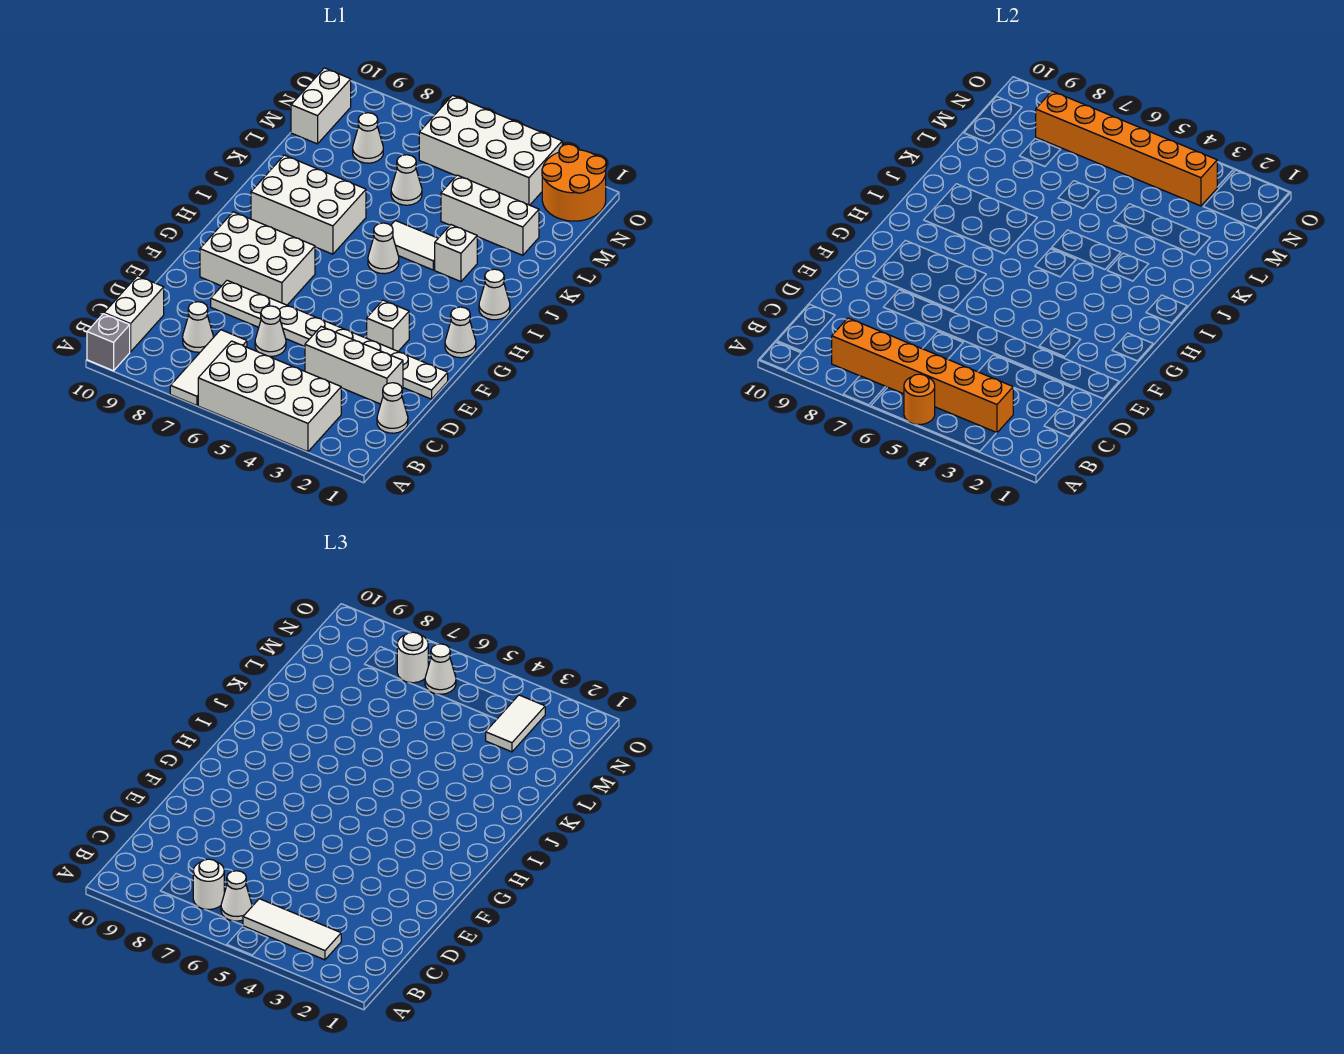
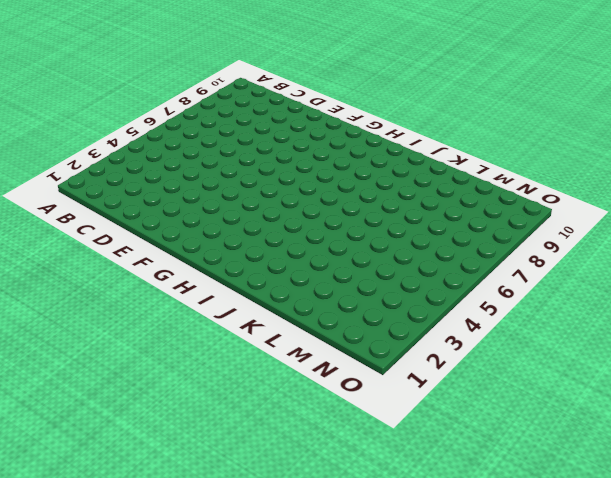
none -> white 2x4 brick [198,341,341,452]
none -> white 1x3 tile [170,330,247,405]
none -> grey 1x1 brick [87,314,130,371]
none -> white 1x2 brick [104,276,164,352]

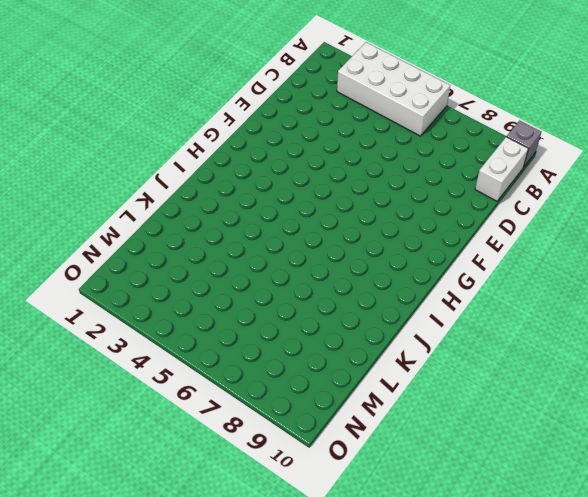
none -> white 1x3 tile [170,330,247,405]
none -> white 1x1 cone [377,383,408,433]
none -> white 1x1 cone [183,302,213,352]
none -> white 1x3 brick [305,326,403,404]

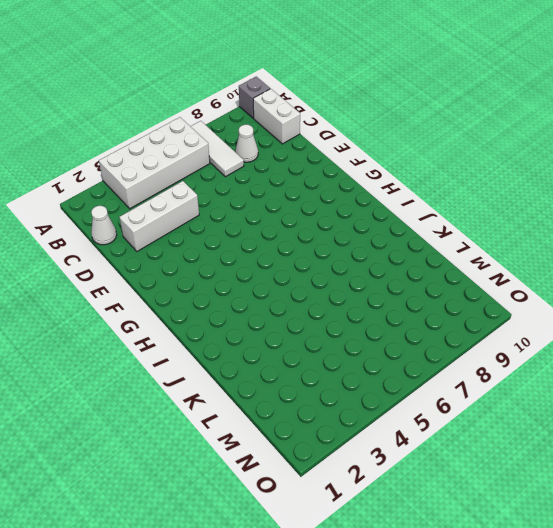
none -> white 1x1 cone [255,306,286,356]
none -> white 1x8 plate [211,280,448,399]
none -> white 1x1 brick [367,300,409,351]
none -> white 2x3 brick [200,212,315,305]

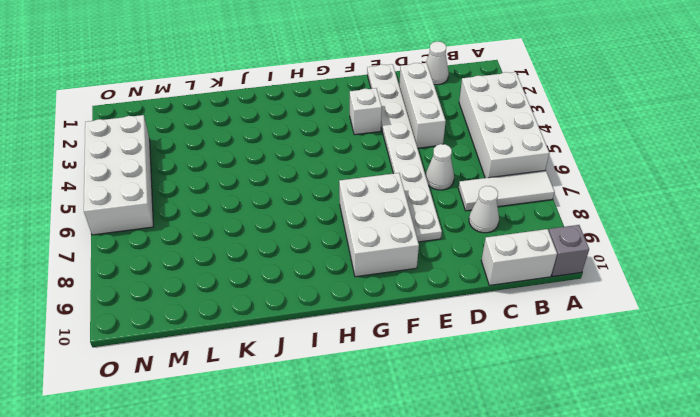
none -> white 1x1 cone [445,307,476,358]
none -> white 1x1 cone [479,269,510,320]
none -> white 1x1 cone [368,223,399,274]
none -> white 2x3 brick [251,155,366,254]

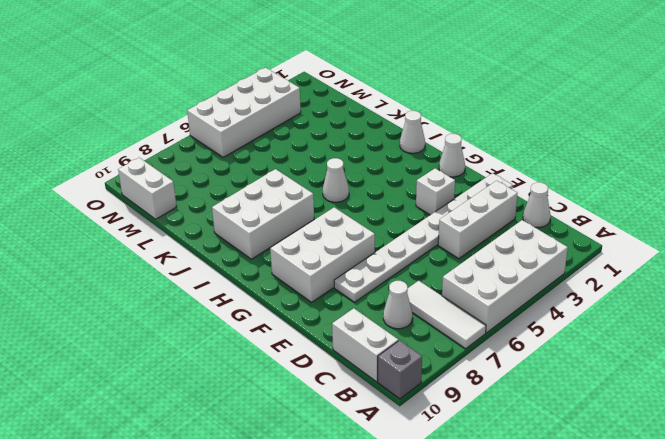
none -> white 1x1 cone [255,306,286,356]
none -> white 1x1 brick [435,225,477,282]
none -> white 1x2 tile [391,220,438,270]
none -> white 1x3 brick [441,175,539,255]

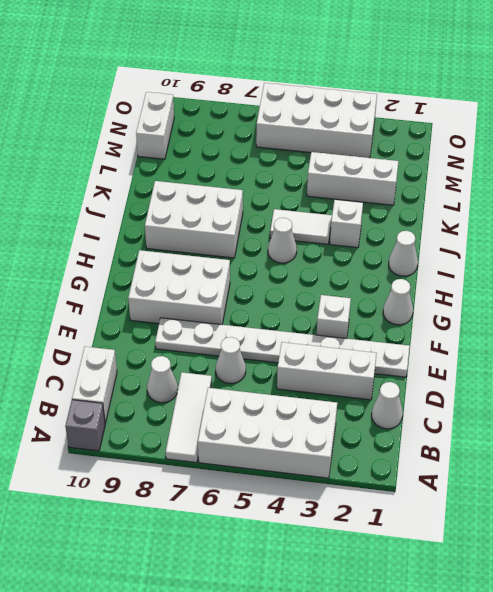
none -> white 1x1 cone [391,155,422,205]
none -> white 1x1 cone [353,113,383,163]
none -> orange 2x2 round brick [542,144,606,221]
none -> orange 1x1 round brick [904,374,935,425]

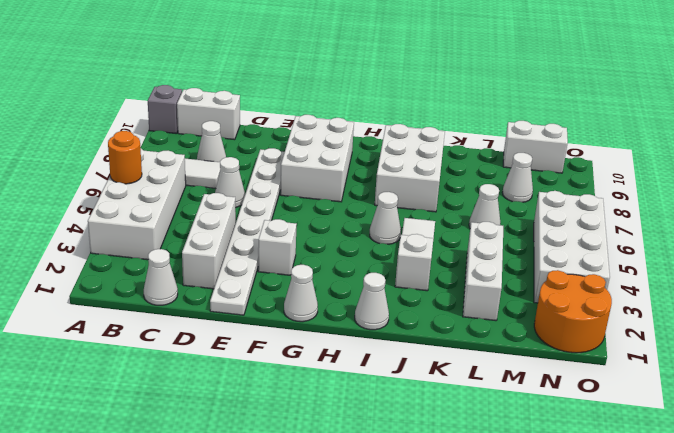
none -> orange 1x6 brick [832,318,1013,433]
none -> orange 1x6 brick [1036,91,1217,206]
none -> white 1x3 tile [243,899,341,960]
none -> white 1x1 cone [221,871,252,921]

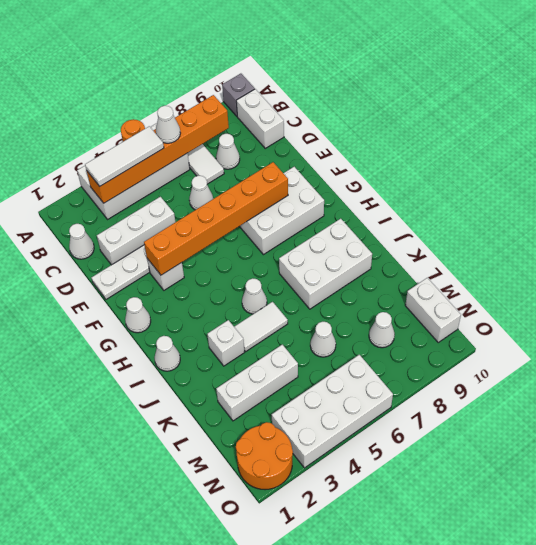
orange 1x6 brick [144,162,288,275] -> orange 1x6 brick moved to [1036,91,1217,206]
none -> white 1x1 round brick [193,859,224,910]
none -> white 1x2 tile [486,695,545,752]
none -> white 1x1 cone [425,644,456,694]
none -> white 1x1 round brick [397,632,428,683]

